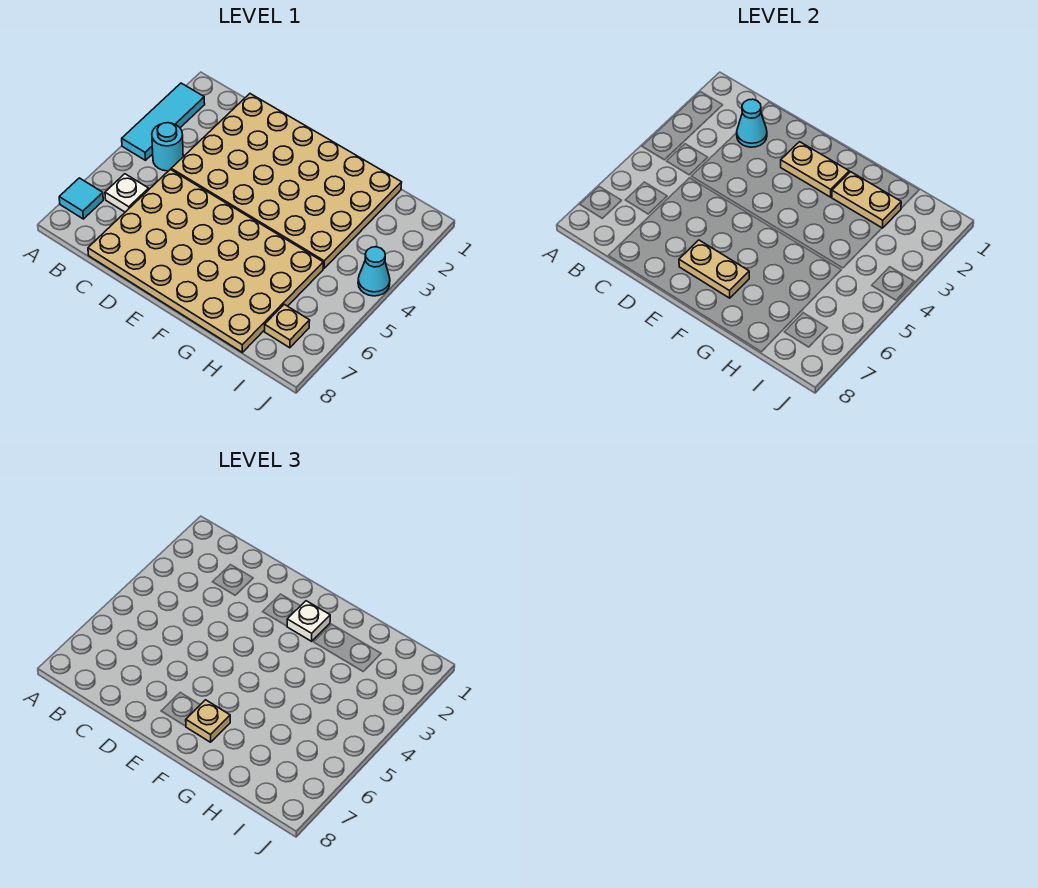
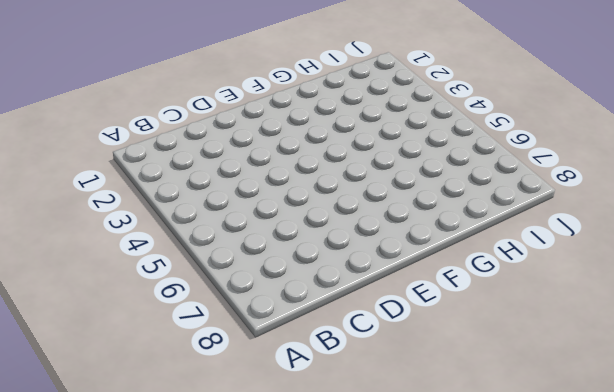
none -> cyan 1x3 tile [122,83,205,160]
none -> cyan 1x1 tile [59,178,103,219]
none -> cyan 1x1 round brick [152,123,183,171]

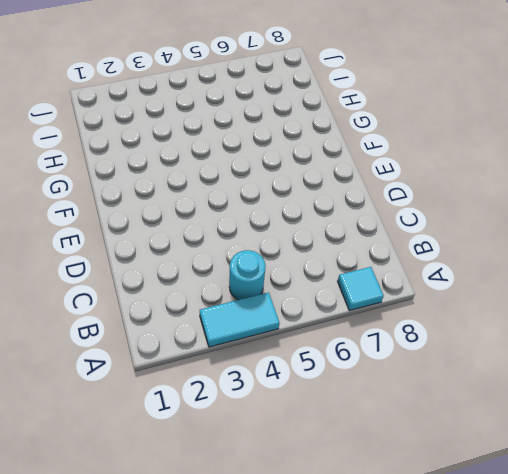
cyan 1x2 tile [200,292,280,347] -> cyan 1x3 tile [122,83,205,160]
none -> white 1x1 plate [105,174,149,212]
none -> tan 4x6 plate [171,94,402,269]
none -> tan 4x6 plate [88,169,323,352]

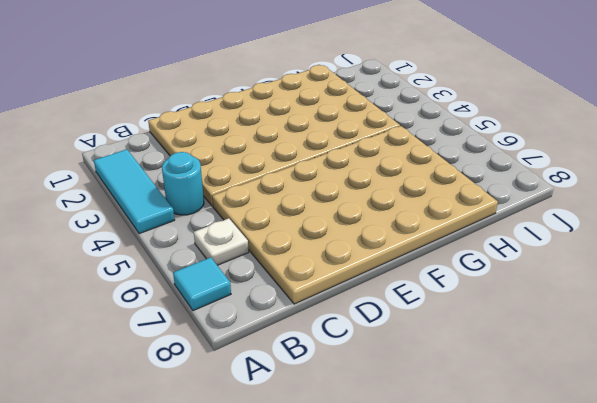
none -> tan 1x1 plate [265,304,310,348]
none -> cyan 1x1 cone [358,247,390,296]
none -> cyan 1x1 cone [737,99,767,147]

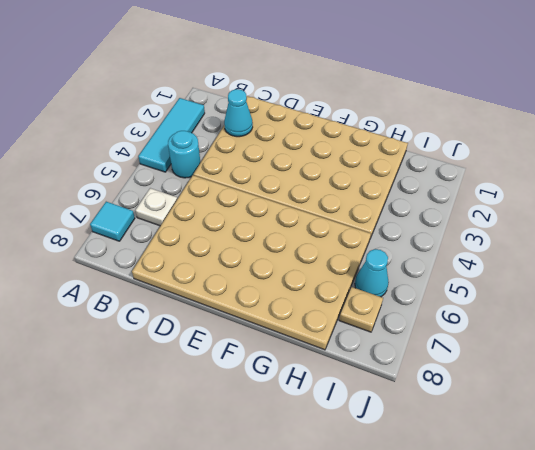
cyan 1x1 cone [355,249,389,297] -> cyan 1x1 cone moved to [358,247,390,296]
none -> tan 1x2 plate [781,142,849,197]
none -> tan 1x2 plate [679,240,749,298]
none -> tan 1x2 plate [832,172,901,228]

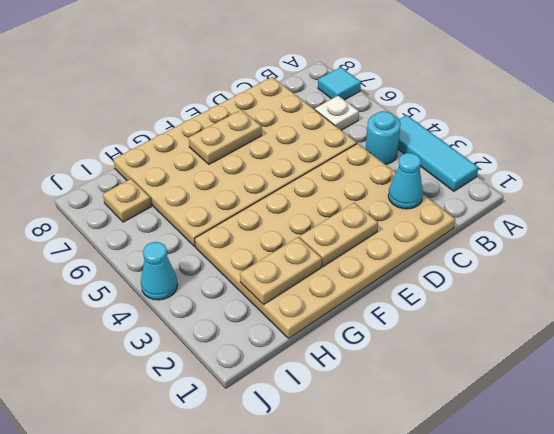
none -> white 1x1 plate [287,601,330,641]
none -> tan 1x1 plate [186,700,230,742]

